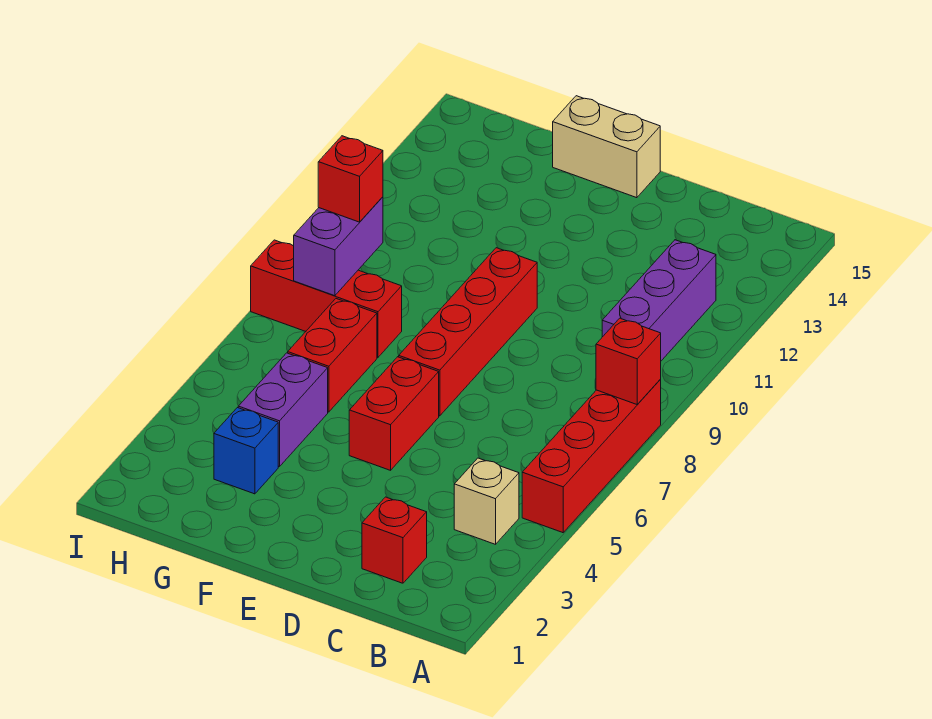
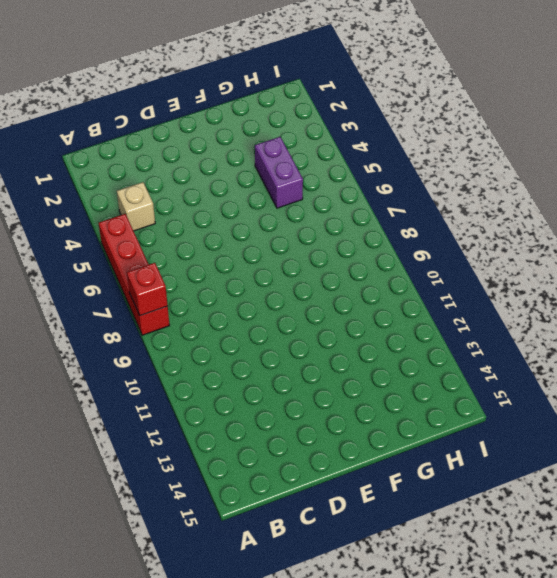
none -> purple 1x3 brick [602,240,716,361]
none -> red 1x1 brick [362,497,427,583]
none -> red 1x2 brick [349,357,439,470]

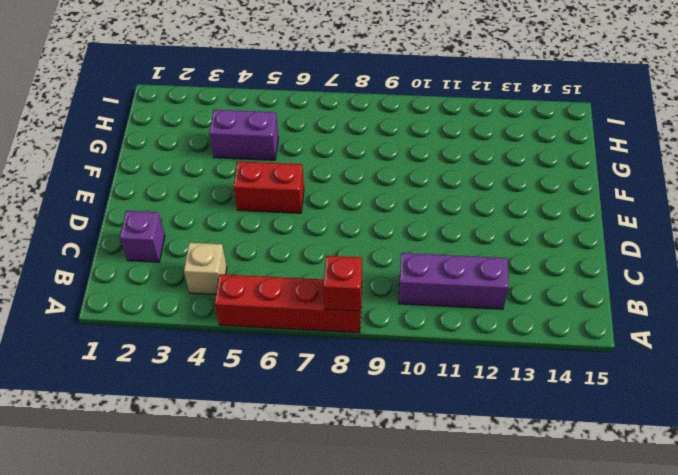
purple 1x1 brick [120,211,165,262] -> red 1x1 brick [362,497,427,583]
none -> red 1x4 brick [399,248,537,416]
none -> tan 1x2 brick [553,96,660,198]
none -> blue 1x1 brick [214,408,278,494]

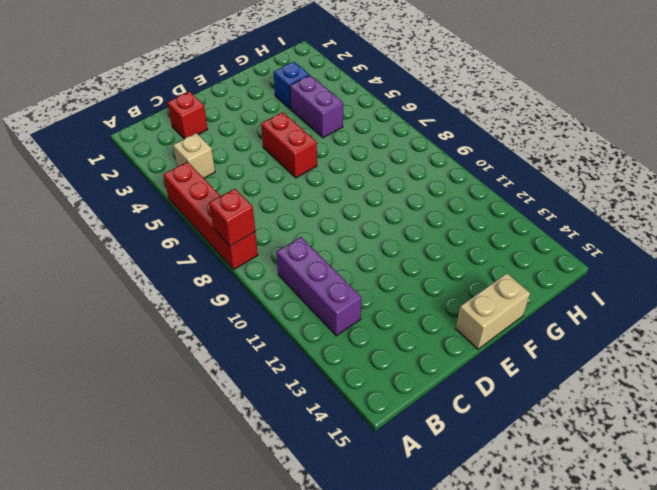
none -> red 1x4 brick [399,248,537,416]
none -> red 1x2 brick [288,299,377,412]
none -> red 1x3 brick [251,240,402,357]

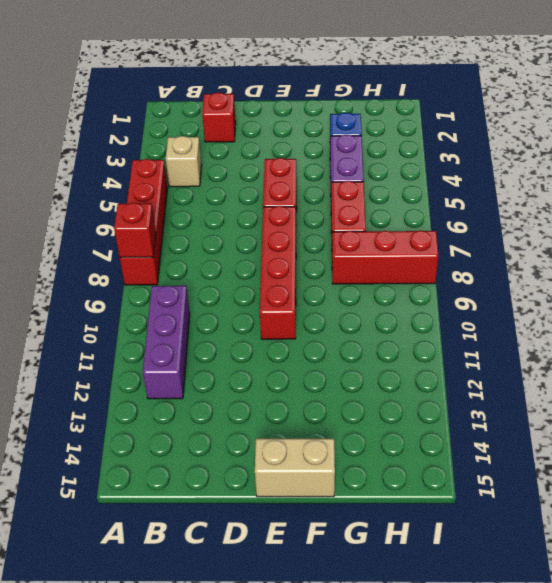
none -> purple 1x2 brick [294,197,383,296]
none -> red 1x1 brick [318,136,383,222]

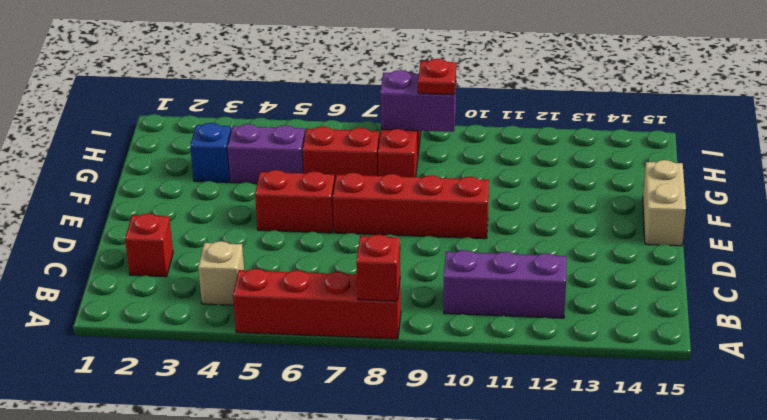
red 1x1 plate [418,59,456,95] -> red 1x1 brick [318,136,383,222]

